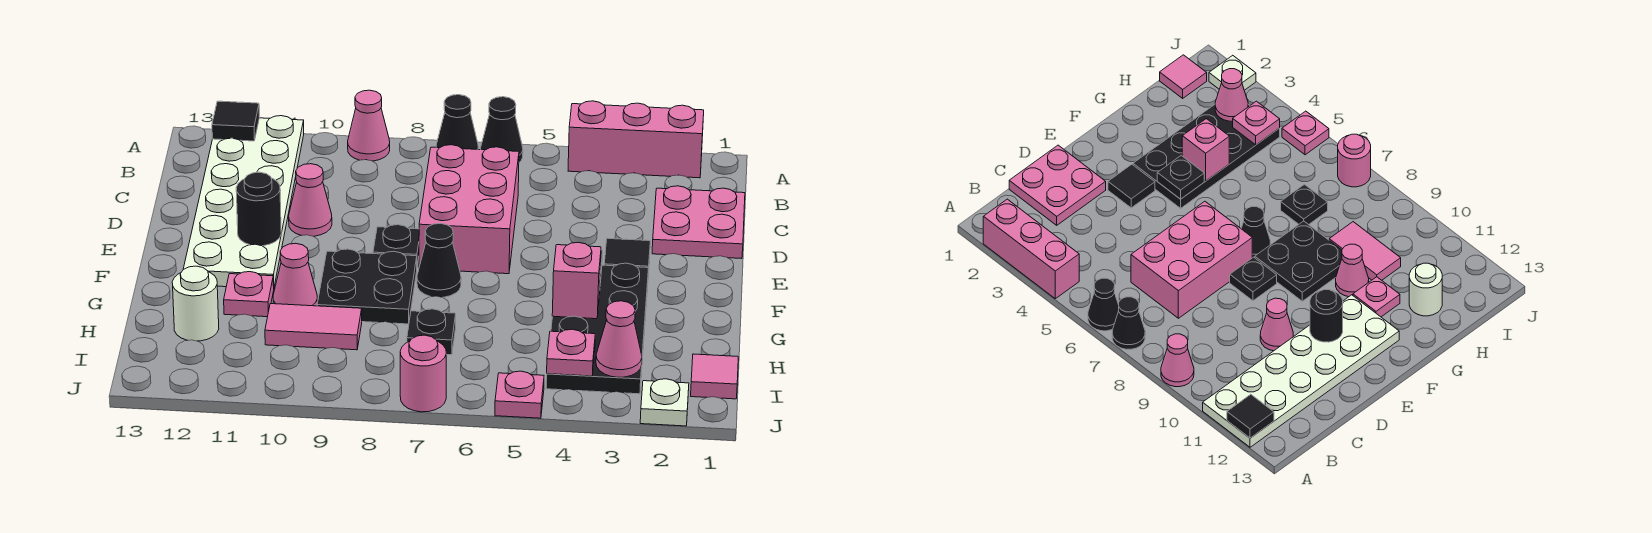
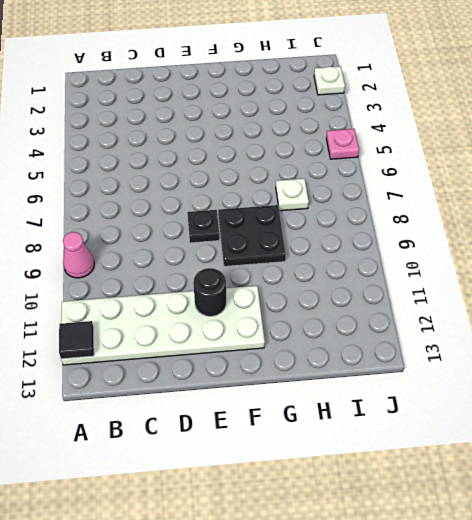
white 1x1 plate [276,179,309,211] -> black 1x1 plate [407,309,456,355]
none -> pink 1x3 brick [568,101,704,178]
none -> black 1x1 cone [481,97,523,162]
none -> black 1x1 cone [436,95,478,149]

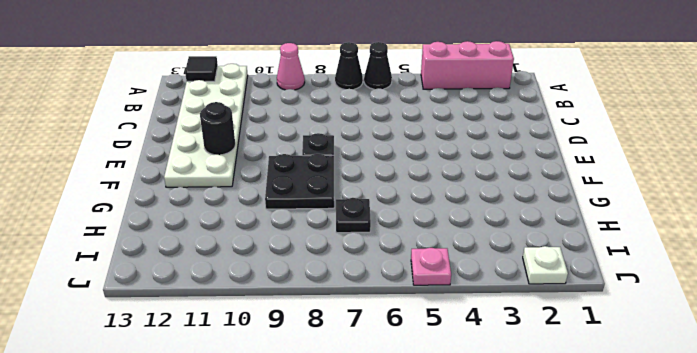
none -> pink 2x2 plate [652,186,745,259]
none -> pink 2x3 brick [419,145,519,274]
none -> pink 1x1 cone [289,164,332,236]

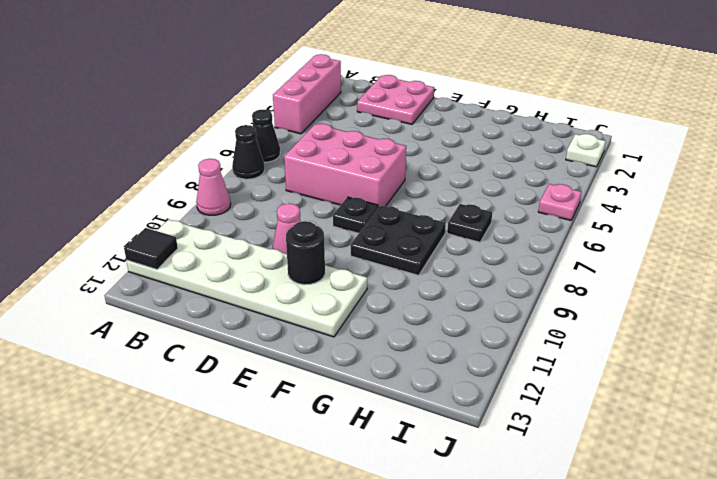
none -> black 1x1 tile [604,238,650,274]
none -> black 2x4 plate [546,263,649,394]
none -> black 1x1 cone [417,223,461,297]

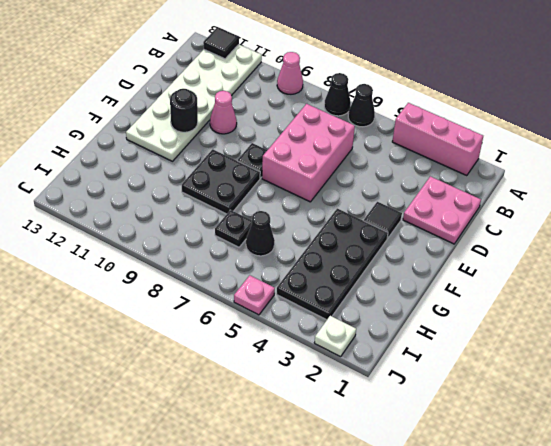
black 1x1 cone [246,211,275,256] -> black 1x1 cone moved to [417,223,461,297]
none -> pink 1x1 cone [273,243,318,306]
none -> pink 1x1 plate [224,272,274,317]
none -> pink 1x2 tile [265,304,362,350]

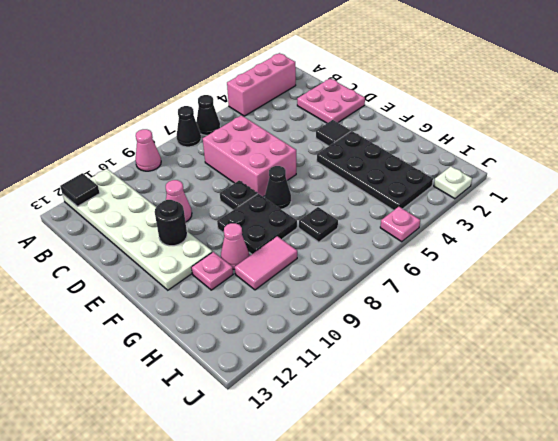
none -> white 1x1 round brick [172,266,219,341]
none -> pink 1x1 tile [691,354,738,399]
none -> pink 1x1 round brick [400,335,446,412]

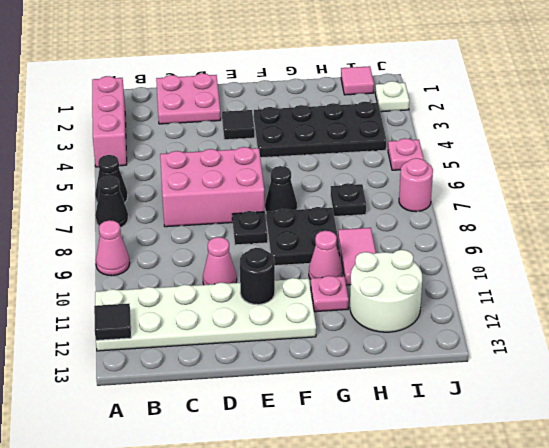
white 2x2 round brick [350,250,422,332] -> white 1x1 round brick [172,266,219,341]
none -> black 1x1 plate [1157,155,1204,199]
none -> pink 1x1 brick [552,242,601,319]
none -> pink 1x1 cone [596,301,642,377]

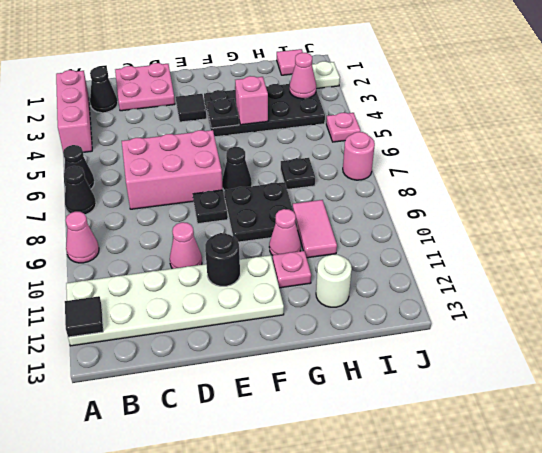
black 1x1 cone [90,67,118,113] -> none
none -> pink 1x1 plate [547,329,595,376]

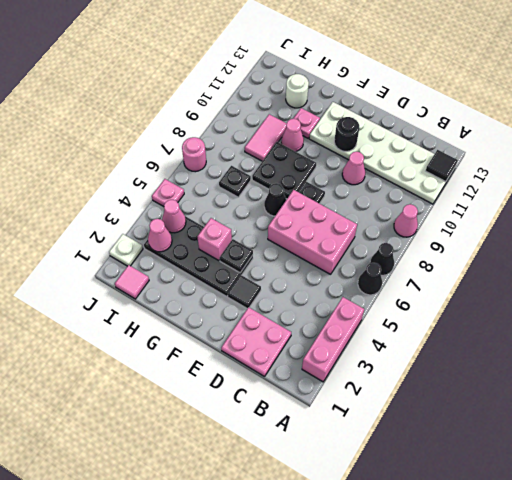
pink 1x1 cone [162,200,186,233] -> pink 1x1 plate [547,329,595,376]

